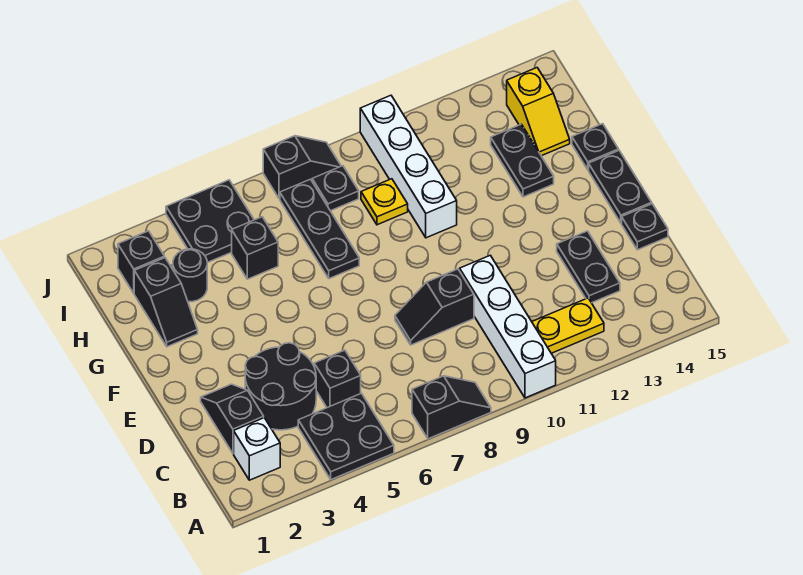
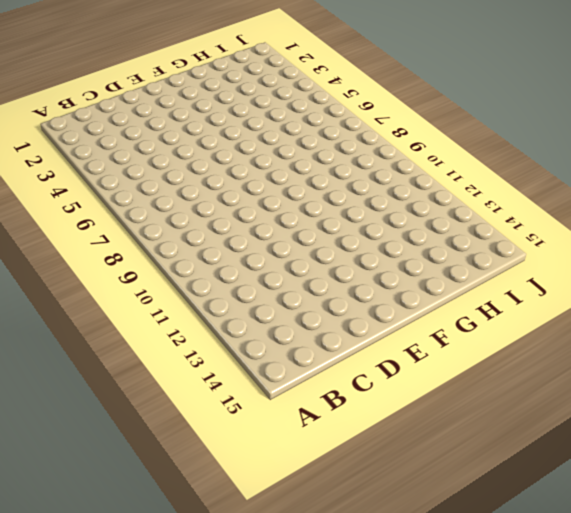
none -> black 2x2 plate [298,393,394,480]
none -> black 1x2 slope [412,376,491,439]
none -> white 1x4 brick [460,255,556,398]

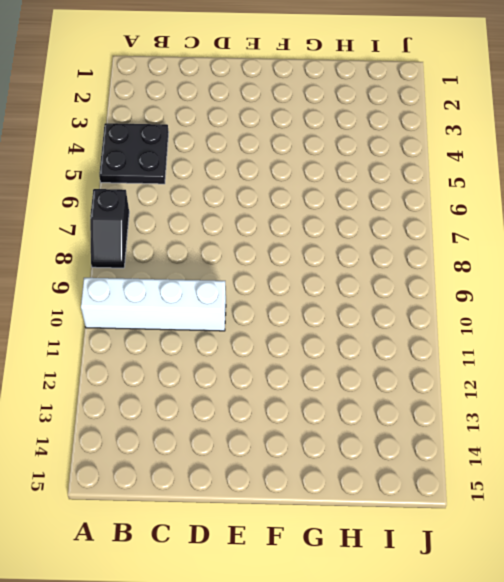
none -> white 1x1 brick [234,418,280,480]
none -> yellow 1x2 plate [532,298,604,353]
none -> black 1x2 slope [201,384,264,453]

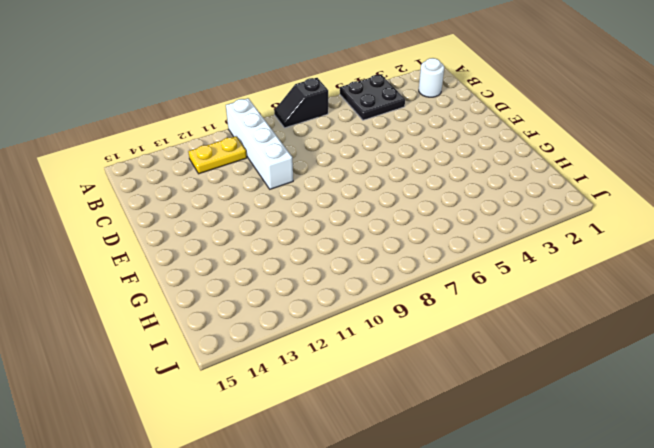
white 1x1 round brick [419,58,444,97] -> white 1x1 brick [234,418,280,480]
none -> black 1x2 slope [201,384,264,453]
none -> black 2x2 round brick [245,343,316,430]
none -> black 1x1 brick [314,350,361,408]

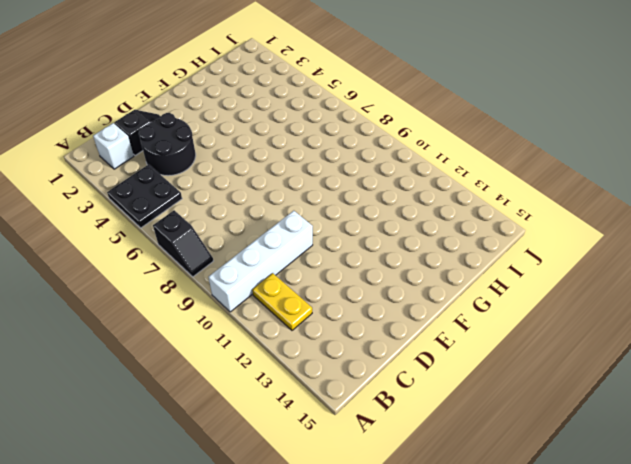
none -> black 1x1 brick [314,350,361,408]
none -> black 1x2 plate [557,231,620,303]
none -> black 1x2 slope [395,269,474,345]

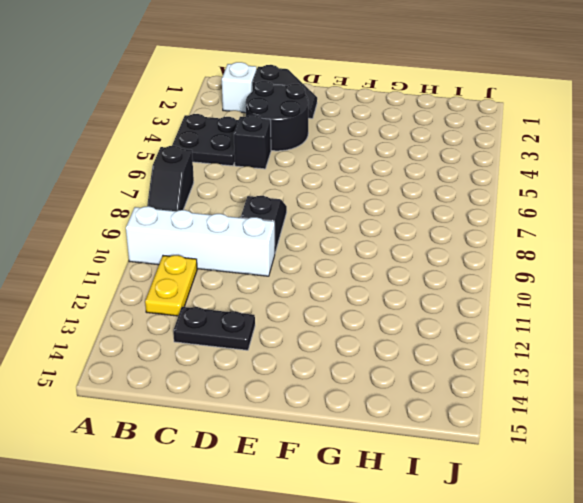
none -> black 1x1 plate [622,204,668,250]
none -> black 1x2 plate [589,151,652,223]
none -> black 1x2 slope [134,258,198,347]

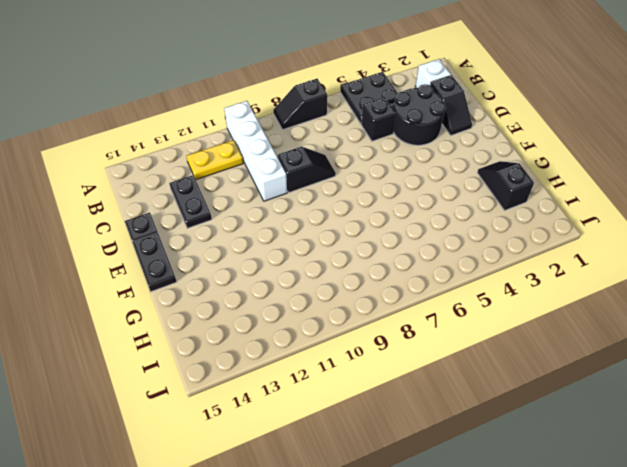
none -> black 1x3 plate [280,179,359,279]
none -> white 1x4 brick [360,95,457,238]
none -> black 1x2 plate [491,124,554,197]

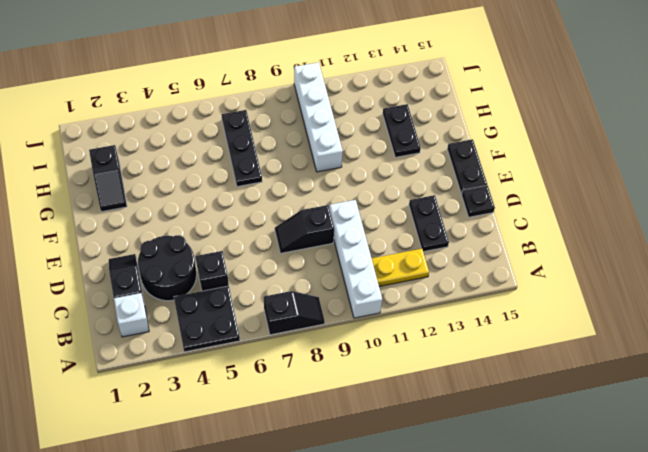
none -> black 1x1 plate [572,124,619,170]
none -> black 1x1 round brick [173,249,207,302]
none -> black 1x1 brick [232,217,278,279]

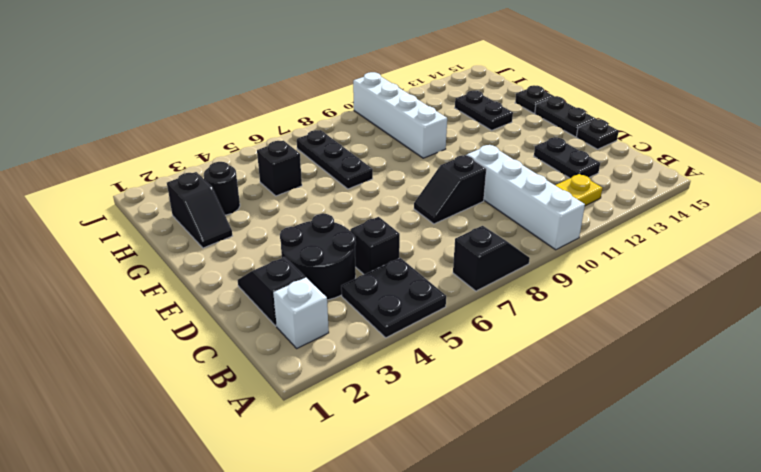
none -> yellow 1x1 plate [361,179,408,225]
none -> yellow 1x2 slope [507,68,570,156]
none -> black 1x1 brick [118,231,164,293]

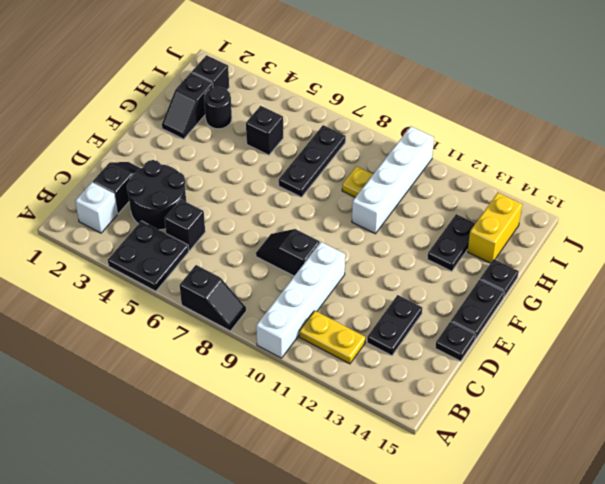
yellow 1x2 brick [467,193,522,263] -> yellow 1x2 slope [507,68,570,156]
none -> black 2x2 plate [166,180,254,263]
none -> black 1x1 plate [312,166,359,211]
none -> black 1x2 slope [263,136,341,199]

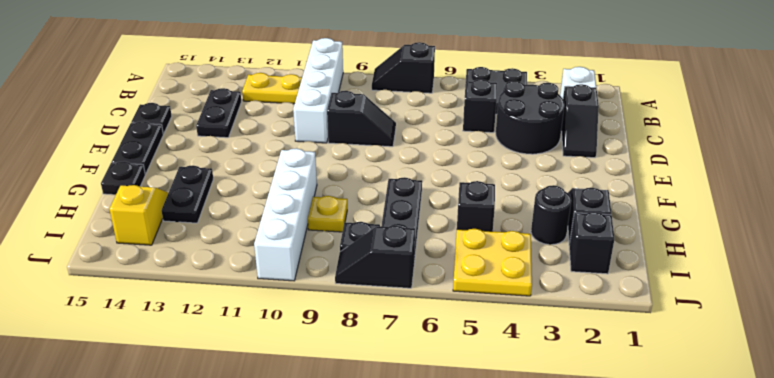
yellow 2x2 plate [453,229,532,296] -> black 2x2 plate [166,180,254,263]

